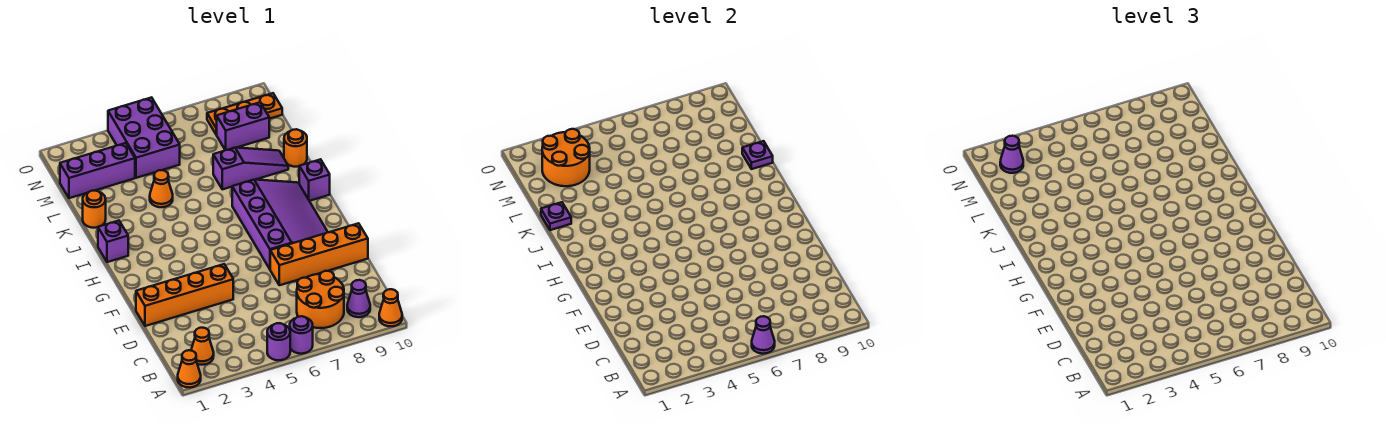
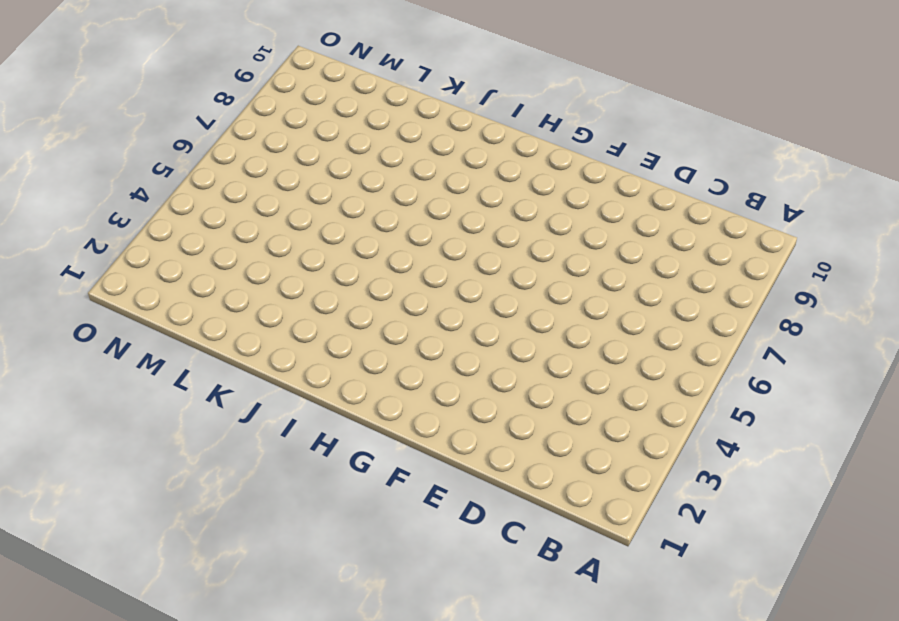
none -> orange 1x1 cone [178,350,201,388]
none -> purple 1x1 round brick [267,323,290,360]
none -> purple 1x1 round brick [290,316,313,354]

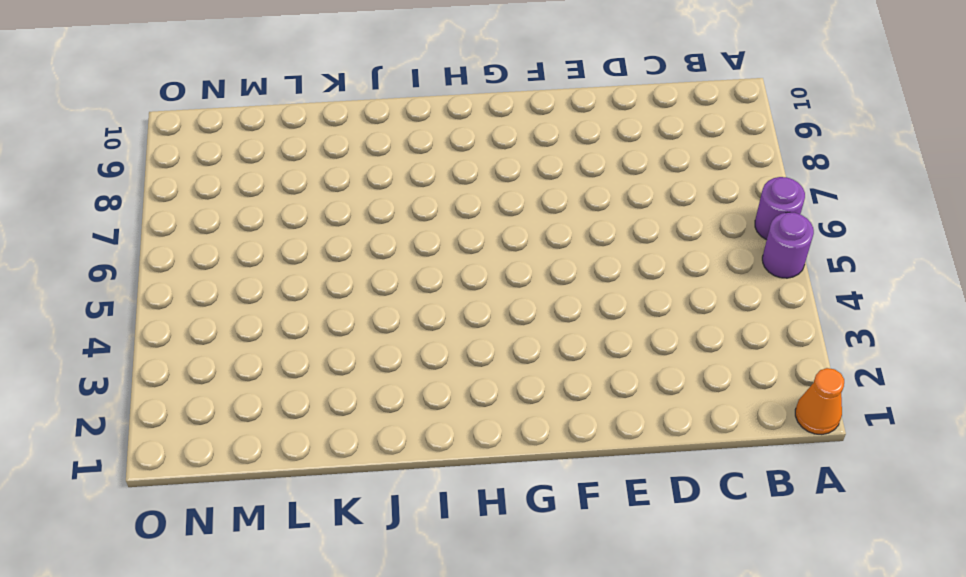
none -> orange 1x1 cone [379,289,402,326]
none -> orange 1x1 cone [191,328,214,365]
none -> orange 2x2 round brick [297,271,344,328]

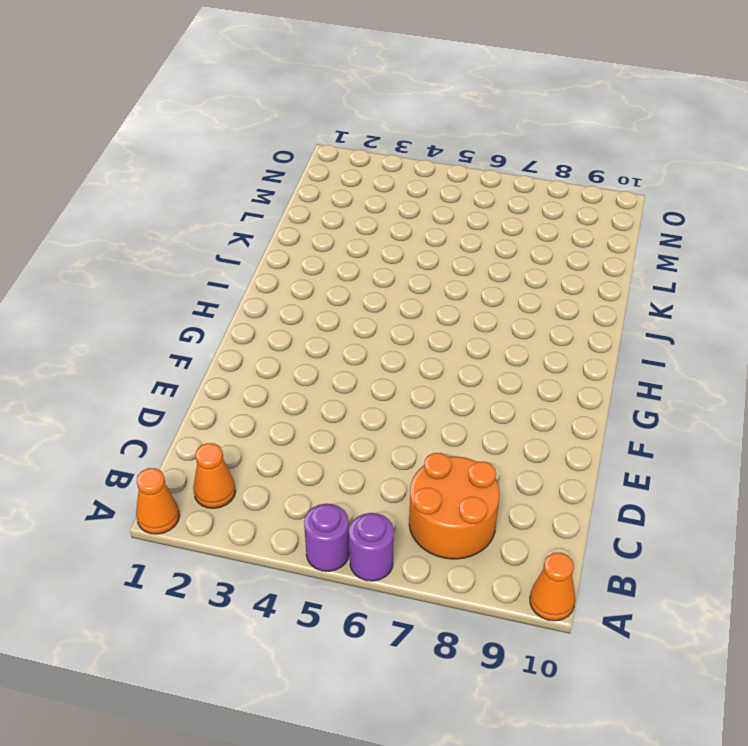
none -> purple 1x1 cone [347,280,370,317]
none -> orange 1x4 brick [136,264,233,326]
none -> orange 1x4 brick [270,223,368,285]

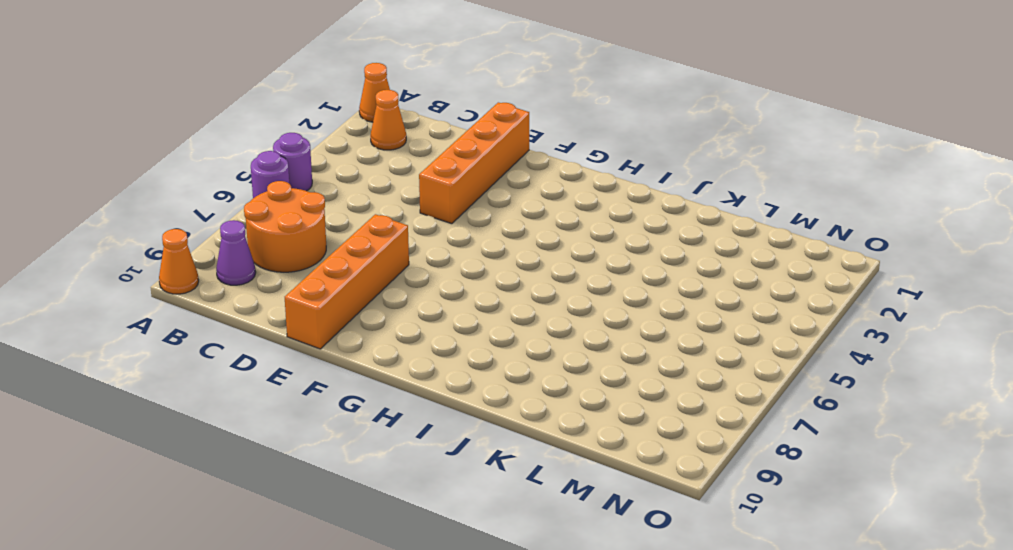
none -> purple 3x4 slope [232,180,327,269]
none -> purple 1x1 brick [98,221,128,262]
none -> purple 1x1 brick [299,159,330,201]

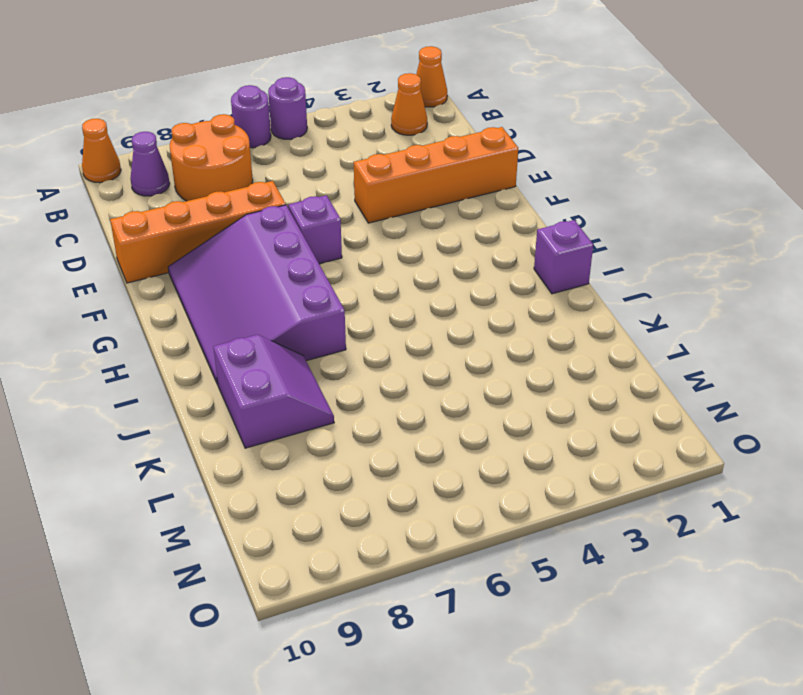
purple 1x1 brick [288,195,342,264] -> purple 1x1 brick moved to [299,159,330,201]
purple 2x2 slope [213,335,334,448] -> purple 1x3 slope [213,148,288,189]
none -> orange 1x1 round brick [83,191,106,228]
none -> orange 1x1 cone [150,170,173,207]
none -> orange 1x1 round brick [284,129,307,167]

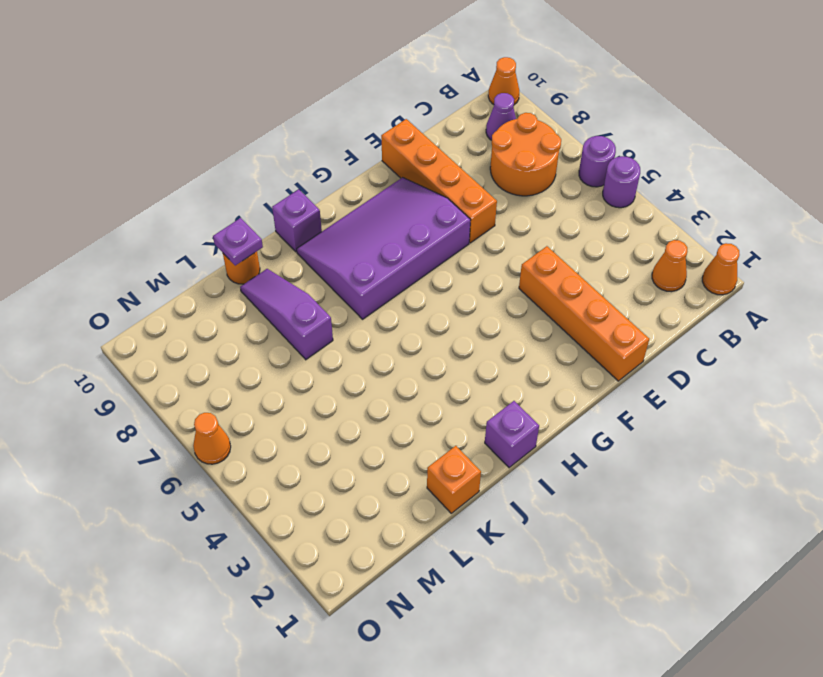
orange 1x1 brick [427,446,481,513] -> orange 1x1 round brick [83,191,106,228]
orange 1x1 cone [193,413,231,464] -> orange 1x1 cone moved to [150,170,173,207]
none -> purple 1x3 brick [60,143,135,198]
none -> purple 2x3 brick [108,97,180,178]
none -> purple 1x2 brick [216,102,269,150]

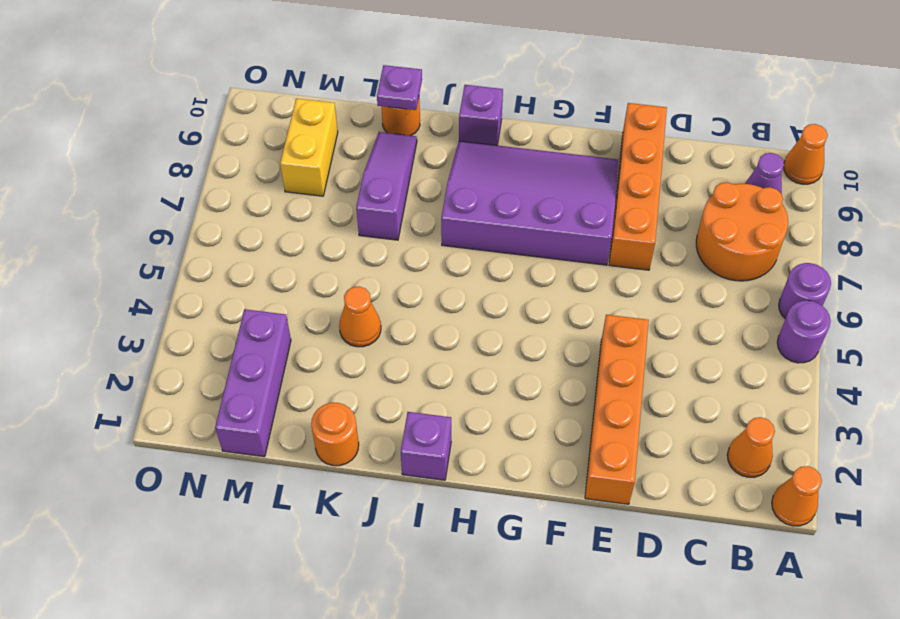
yellow 1x2 brick [280,98,338,196] -> purple 1x2 brick [216,102,269,150]
none -> purple 2x3 brick [108,97,180,178]
none -> orange 1x3 plate [207,93,282,134]
none -> purple 1x1 cone [752,316,775,354]

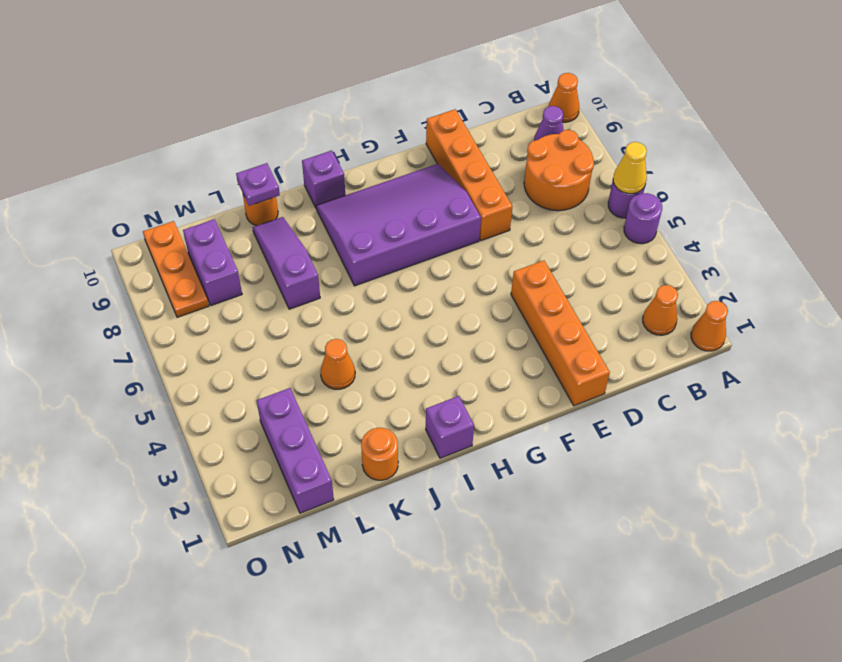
yellow 1x1 cone [613,142,647,194] -> purple 1x1 cone [752,316,775,354]
none -> purple 2x3 brick [108,97,180,178]
none -> purple 1x1 plate [541,202,571,230]
none -> orange 2x2 round brick [542,129,590,186]

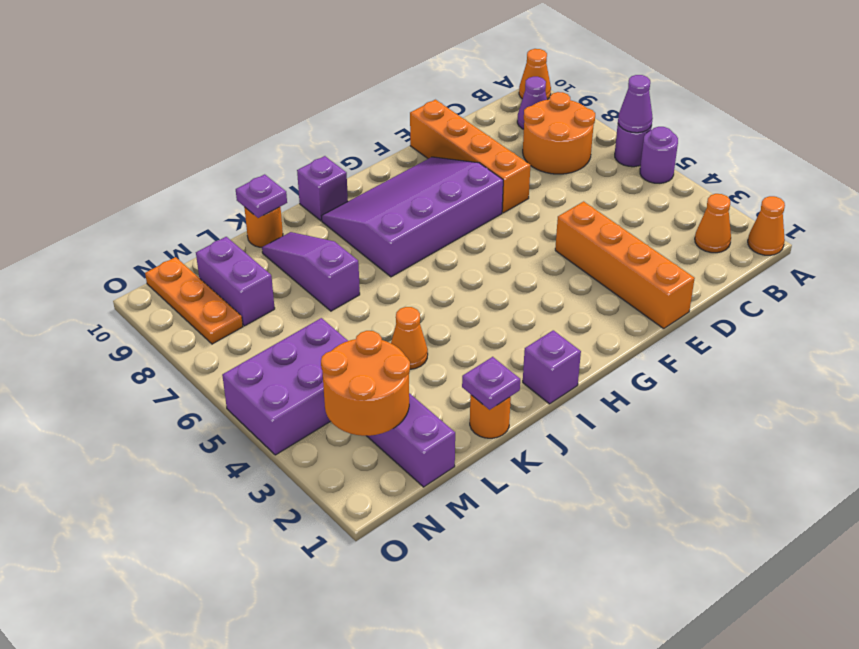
none -> purple 1x1 cone [1000,136,1023,173]

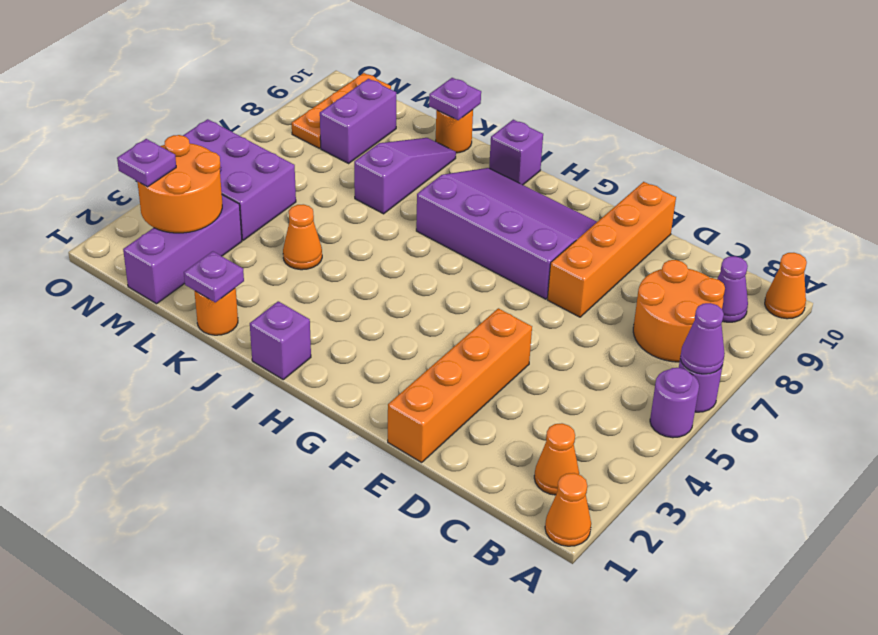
purple 1x1 plate [117,139,176,187] -> purple 1x1 cone [1000,136,1023,173]

